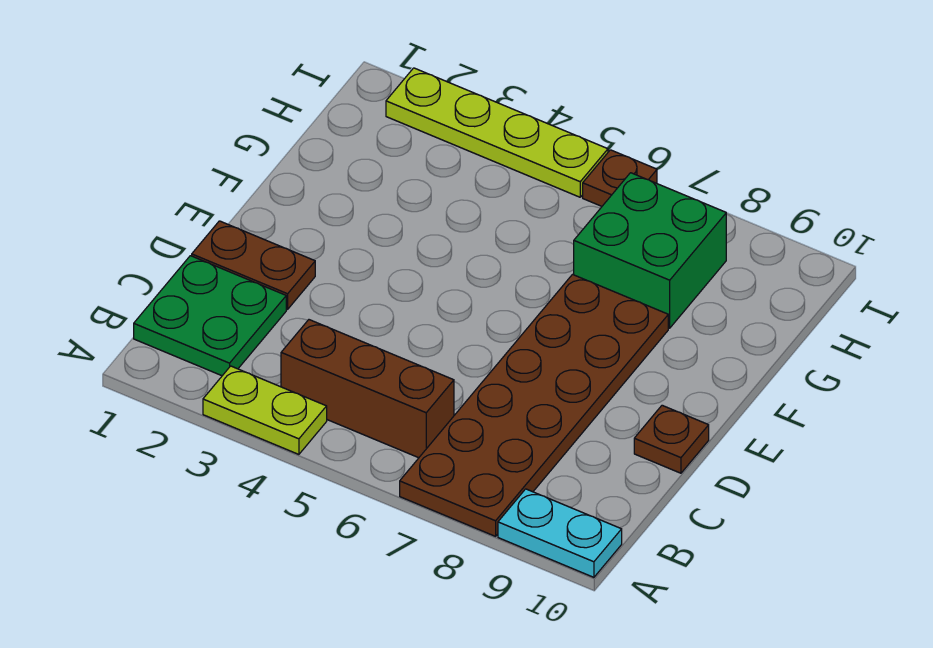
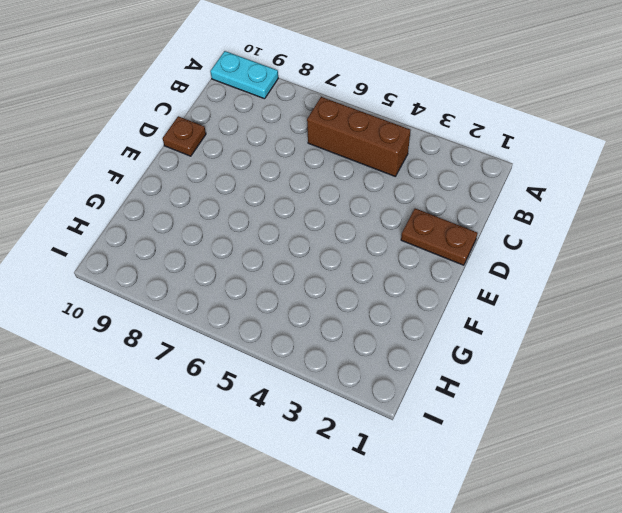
none -> lime 1x2 plate [203,366,327,454]
none -> brown 2x6 plate [400,275,668,536]

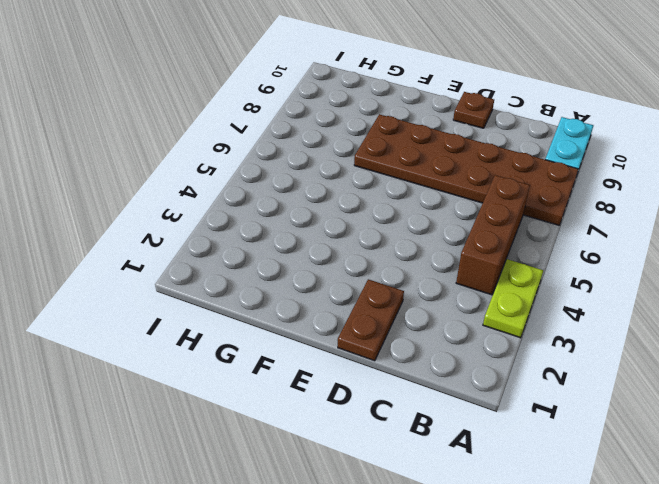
none -> green 2x2 plate [134,256,286,376]
none -> green 2x2 brick [574,173,726,328]

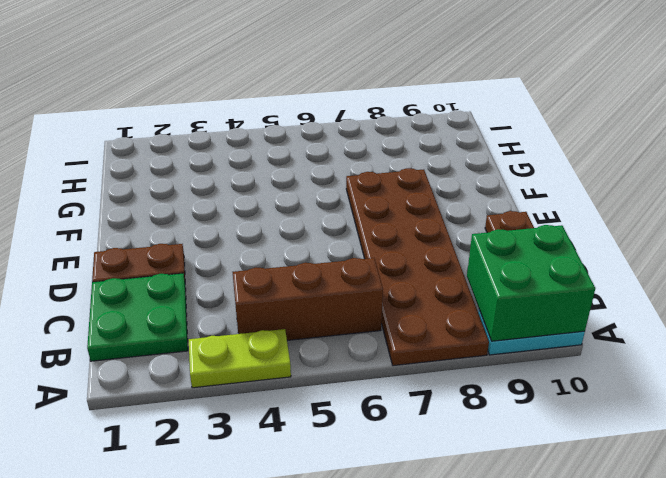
green 2x2 brick [467,225,595,341] -> green 2x2 brick moved to [574,173,726,328]
none -> lime 1x4 plate [386,68,608,197]
none -> brown 1x1 plate [583,150,657,206]

